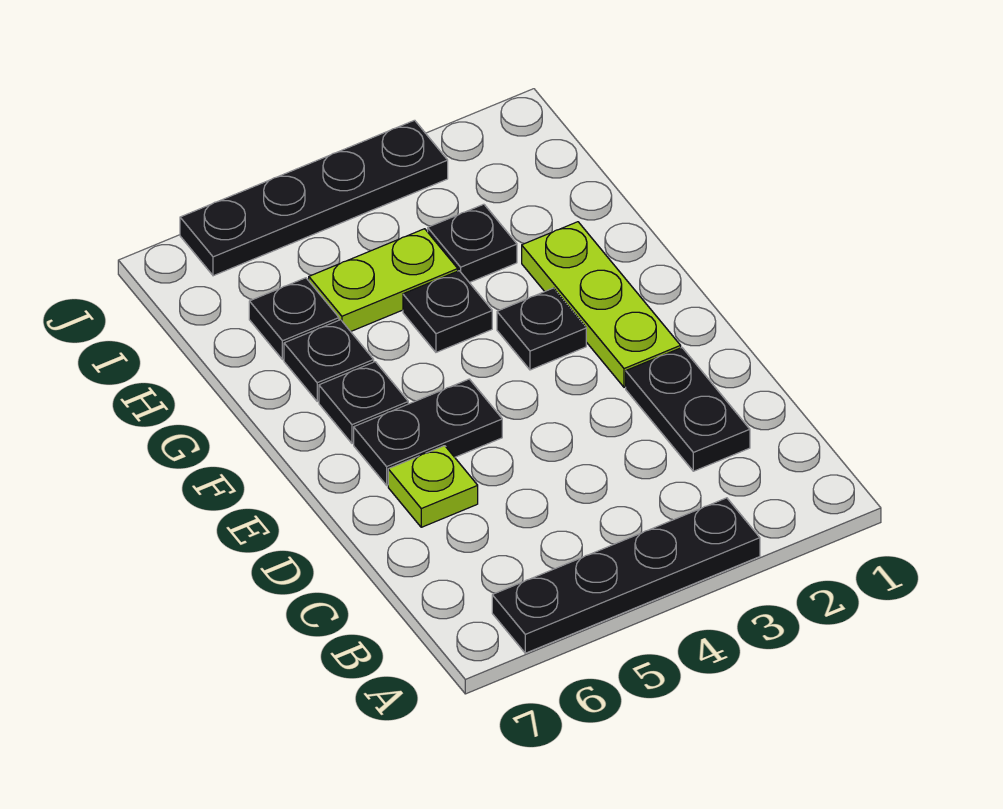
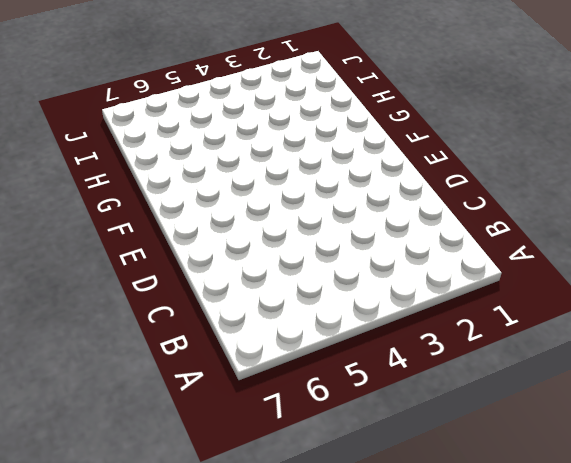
none -> black 1x4 plate [492,498,760,653]
none -> black 1x2 plate [626,348,750,471]
none -> lime 1x1 plate [388,446,478,527]

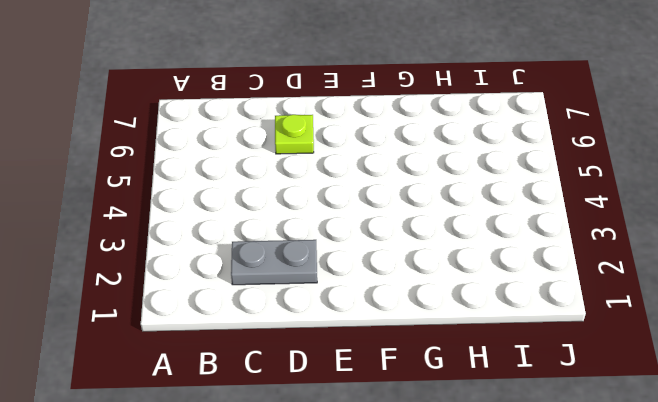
grey 1x2 plate [231,240,317,285] -> black 1x2 plate [626,348,750,471]
none -> black 1x4 plate [492,498,760,653]
none -> lime 1x3 plate [522,222,681,387]
none -> black 1x2 plate [354,379,502,485]

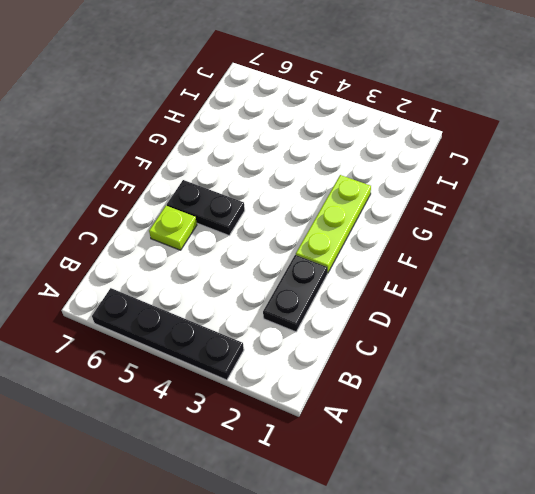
none -> black 1x1 plate [497,288,586,370]
none -> black 1x1 plate [319,362,408,443]
none -> black 1x1 plate [403,271,492,352]

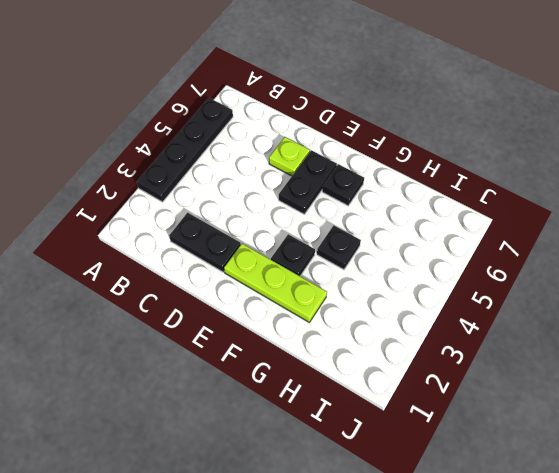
none -> black 1x1 plate [284,320,374,401]
none -> black 1x1 plate [428,204,517,283]
none -> lime 1x2 plate [309,229,458,331]

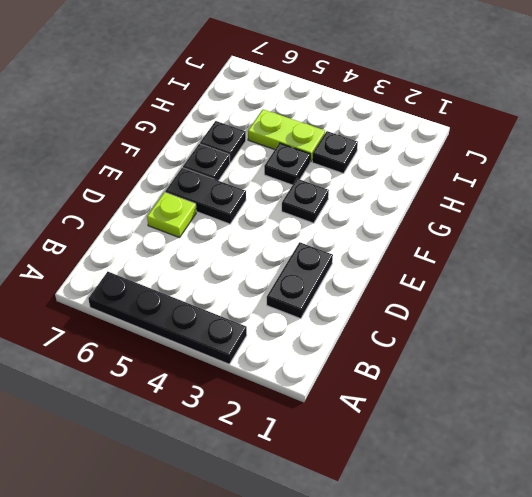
none -> lime 1x3 plate [522,222,681,387]
none -> black 1x1 plate [249,278,339,360]
none -> black 1x4 plate [180,120,448,276]

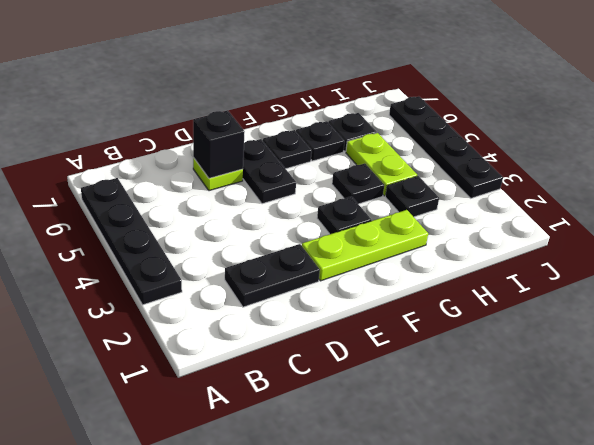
black 1x1 brick [193,111,245,178] -> none

